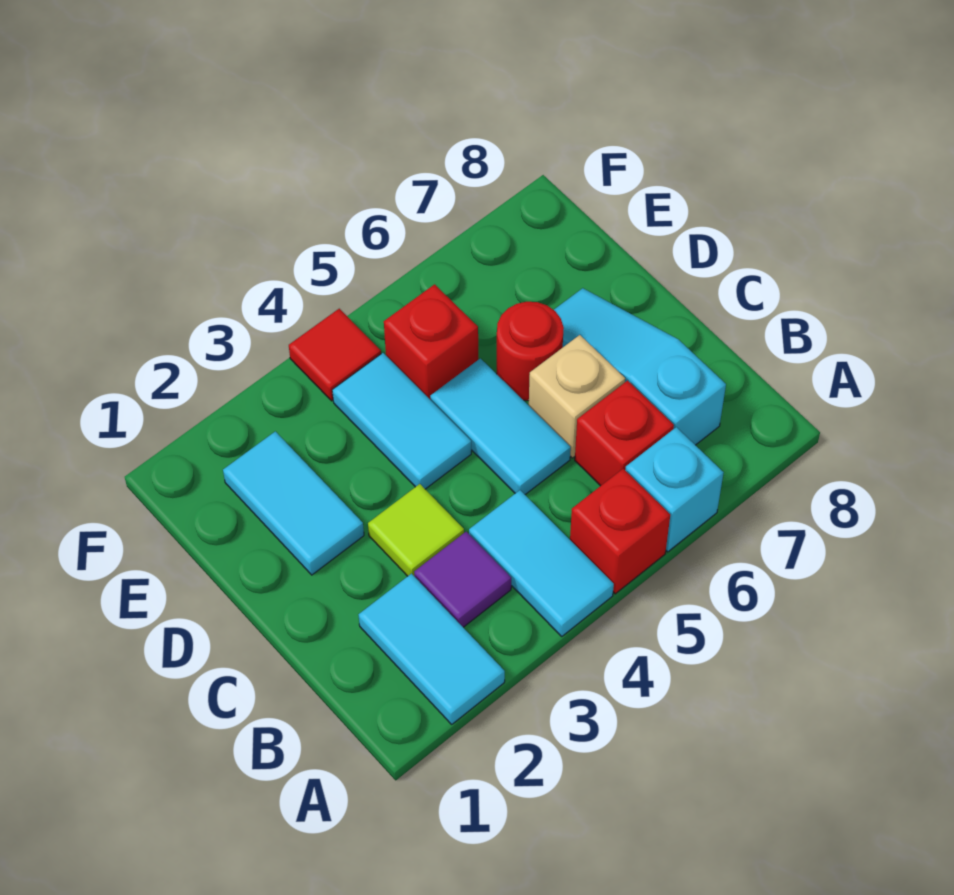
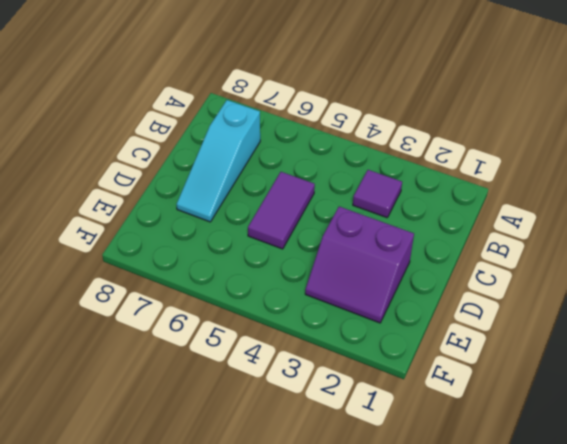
purple 1x2 tile [248,172,315,249] -> cyan 1x2 tile [430,358,571,494]
purple 2x2 slope [305,207,414,323] -> cyan 1x2 tile [223,431,364,575]
none -> cyan 1x2 tile [359,574,505,724]
none -> cyan 1x2 tile [469,490,614,636]
none -> red 1x1 brick [570,469,670,594]

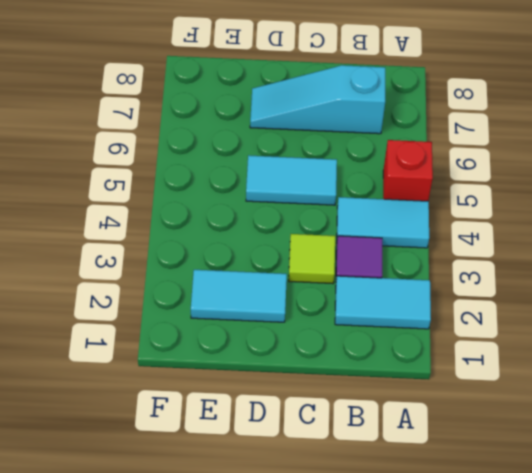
none -> cyan 1x1 brick [625,427,724,552]
none -> red 1x1 brick [575,381,674,486]
none -> tan 1x1 brick [529,335,625,458]

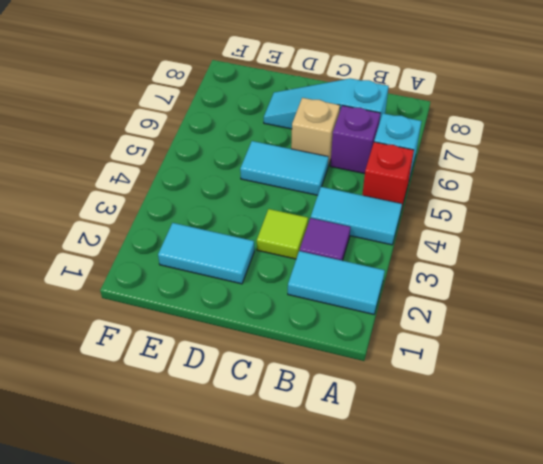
purple 1x1 brick [330,105,380,174] -> red 1x1 brick [575,381,674,486]
none -> cyan 1x2 tile [332,353,471,489]
none -> red 1x1 round brick [497,302,564,401]
none -> red 1x1 brick [384,284,478,400]

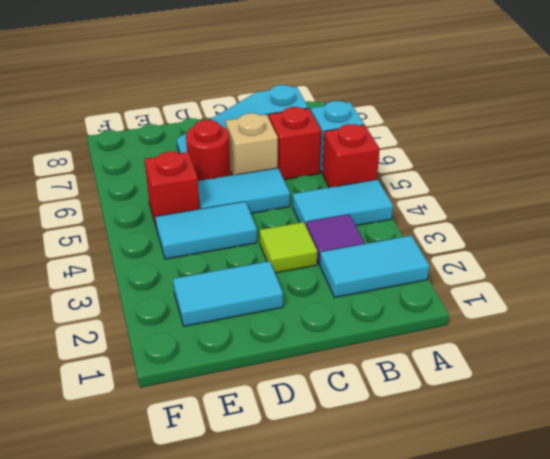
none -> red 1x1 tile [289,309,381,401]

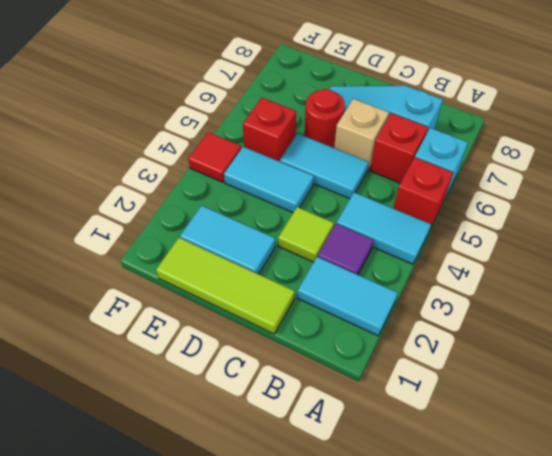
lime 1x3 tile [156,238,295,334] -> none

